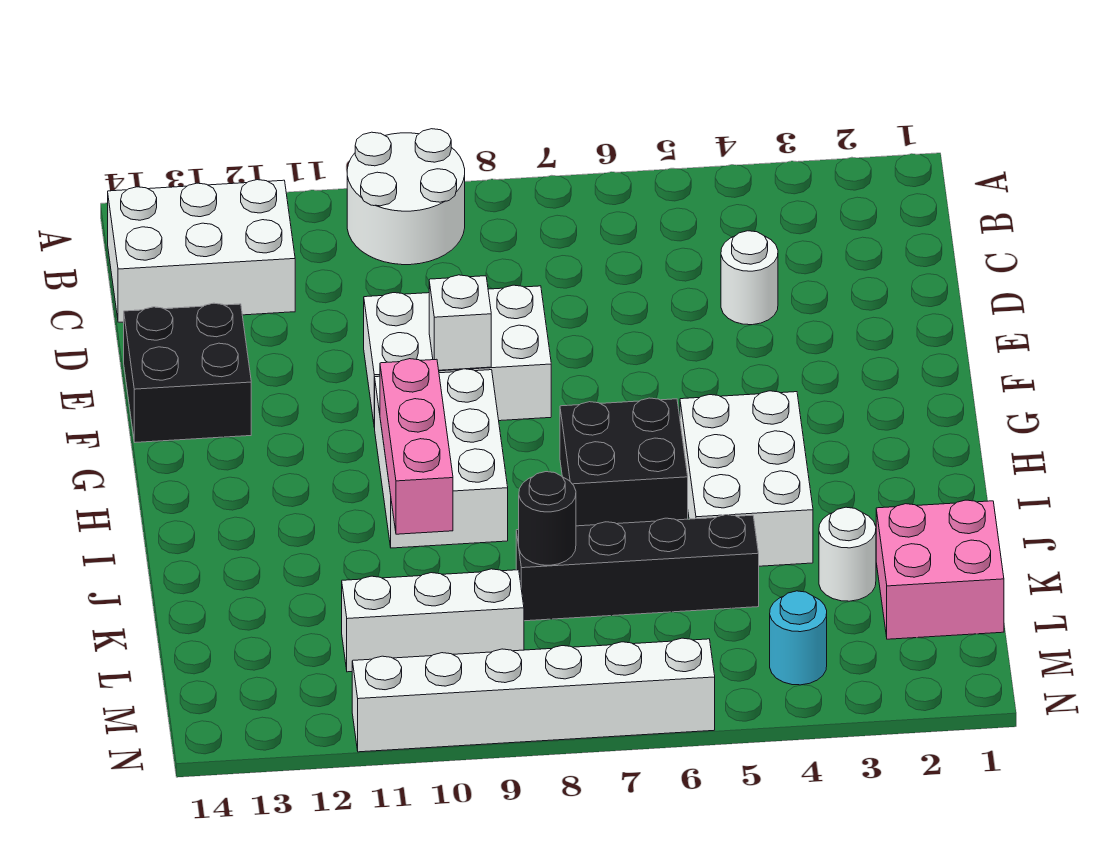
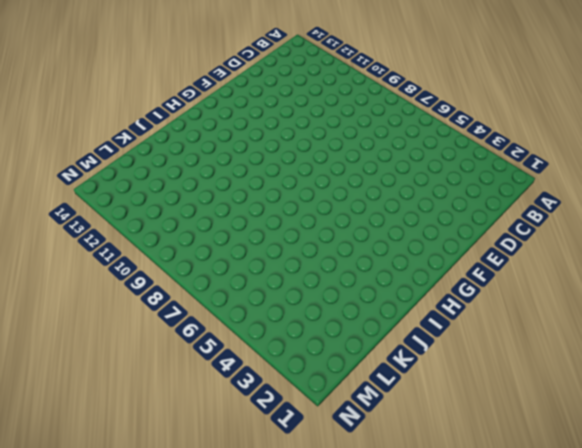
none -> white 2x2 round brick [347,129,465,265]
none -> white 2x3 brick [108,180,295,322]
none -> white 1x1 round brick [721,231,778,325]

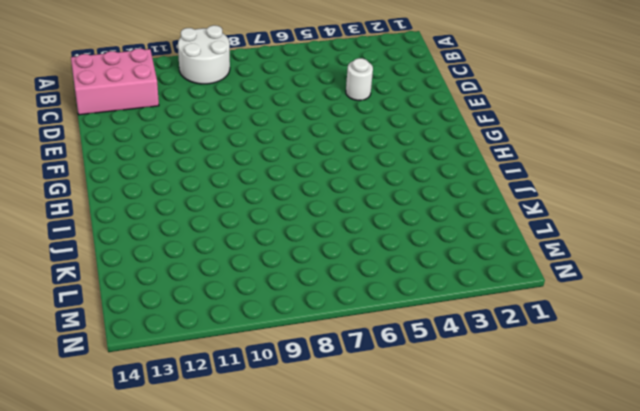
pink 2x3 brick [71,49,159,115] -> white 2x3 brick [108,180,295,322]
none -> white 2x3 brick [364,285,551,428]
none -> black 2x2 brick [124,303,251,442]
none -> white 2x3 brick [375,369,508,548]

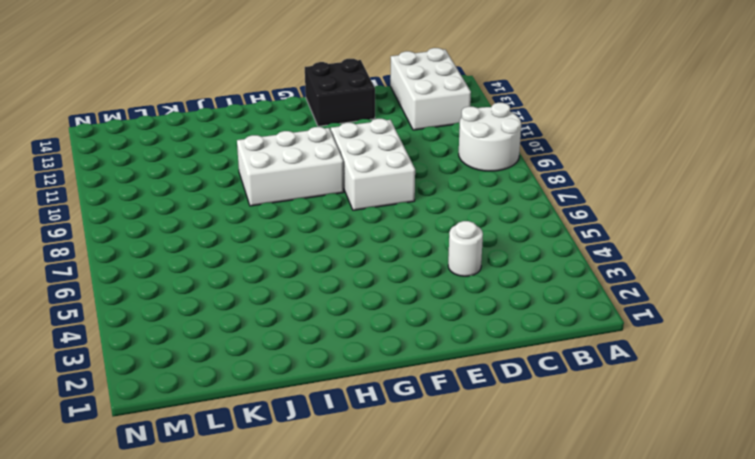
none -> white 2x3 brick [680,391,813,566]
none -> black 2x2 brick [560,398,688,526]
none -> pink 2x2 brick [876,500,1004,639]

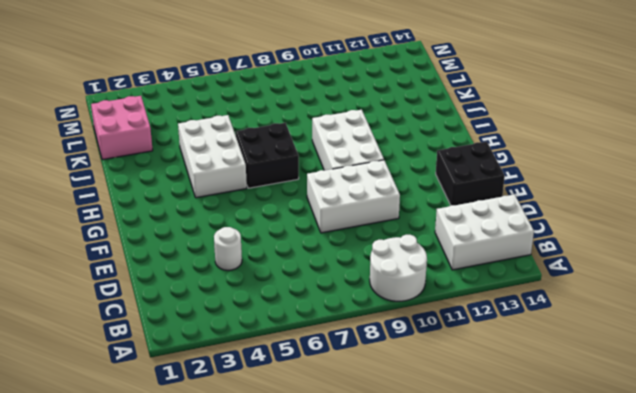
none -> white 1x1 round brick [819,507,876,601]
none -> black 1x4 brick [516,515,759,621]
none -> white 1x3 brick [342,569,524,672]

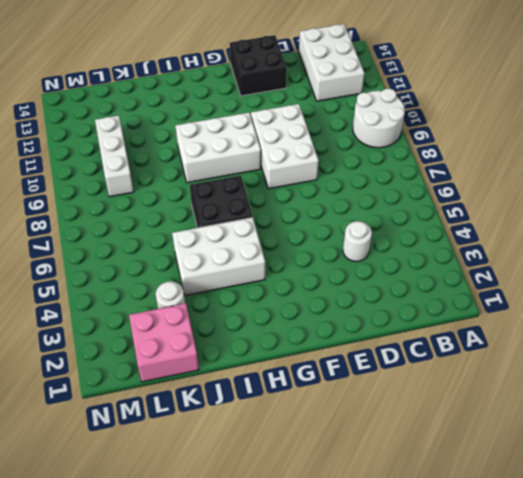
none -> black 1x4 brick [516,515,759,621]
none -> cyan 1x1 round brick [770,591,827,685]
none -> white 1x6 brick [352,638,715,752]

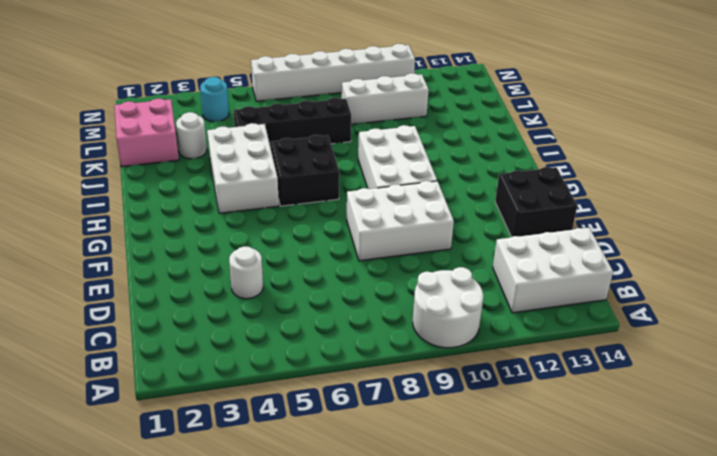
none -> white 1x1 brick [429,275,491,370]
none -> pink 1x3 brick [380,359,453,534]
none -> black 1x1 round brick [519,472,576,565]

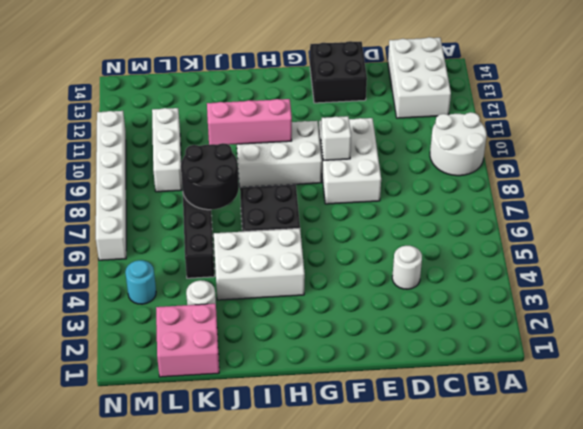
black 2x2 round brick [181,143,239,210] -> black 1x1 round brick [519,472,576,565]

